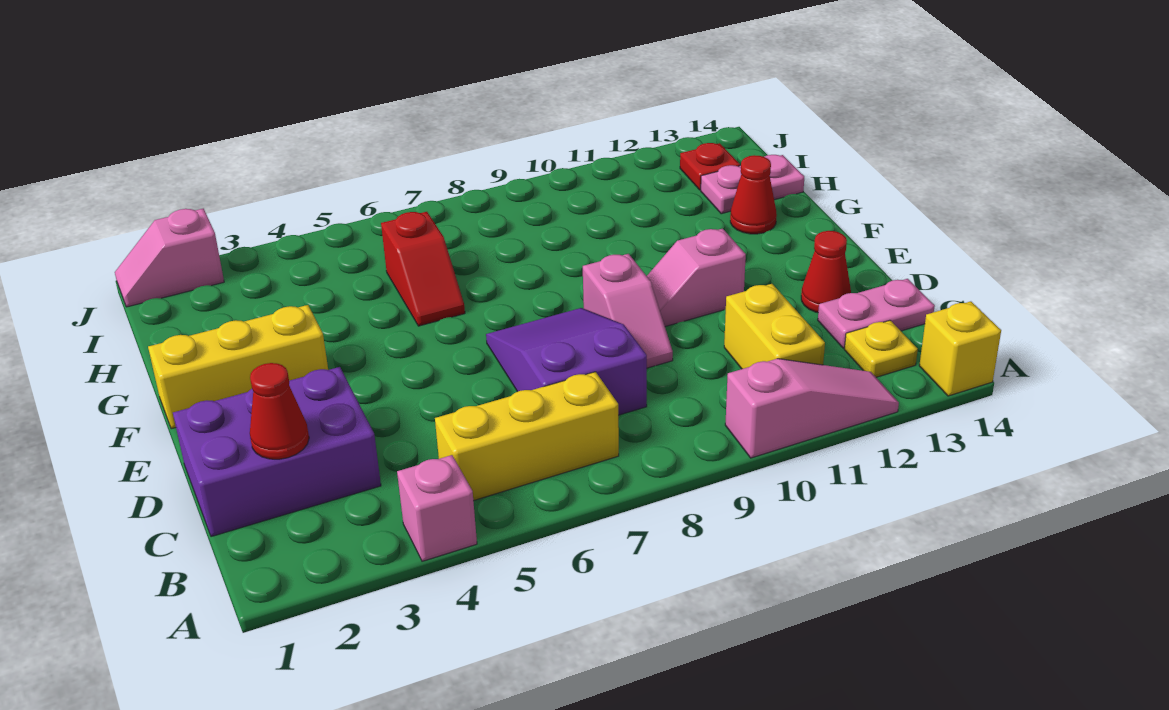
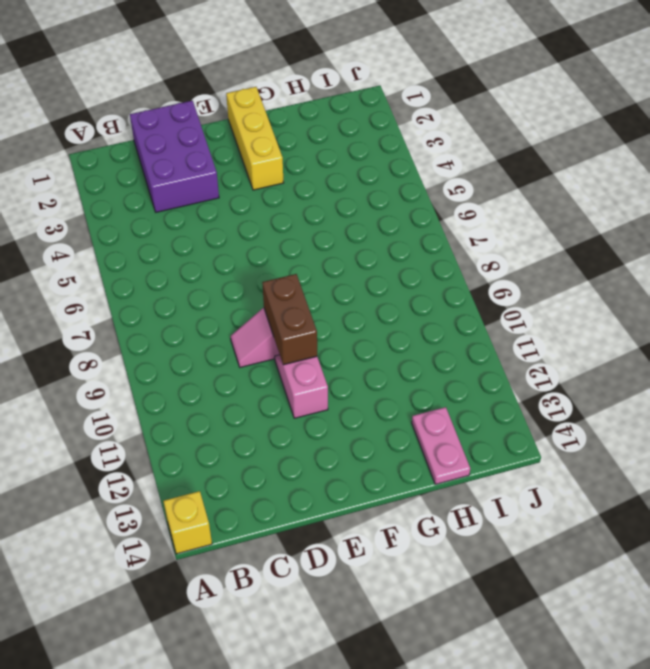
brown 1x2 brick [262,274,317,365] -> none
none -> pink 1x1 brick [397,455,477,561]
none -> pink 1x3 slope [725,359,899,458]
none -> yellow 1x3 brick [435,372,619,501]

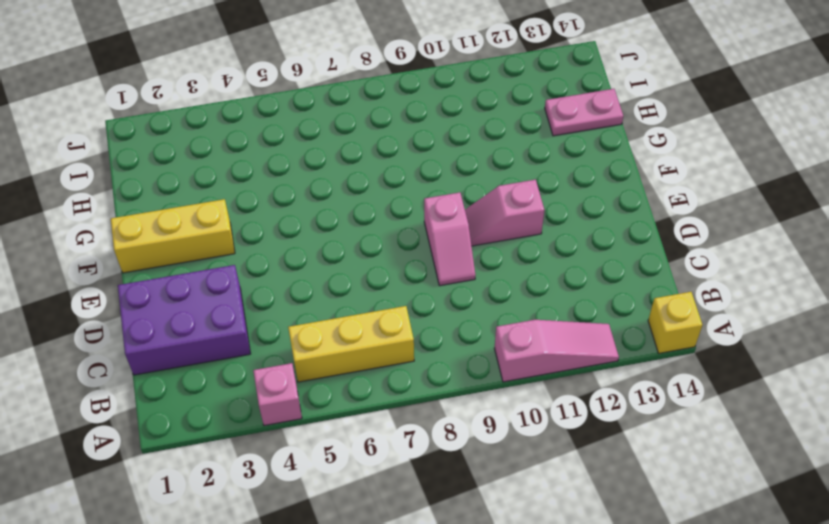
none -> yellow 1x2 brick [724,284,825,369]
none -> yellow 1x1 plate [844,320,918,377]
none -> purple 2x3 slope [486,308,647,415]

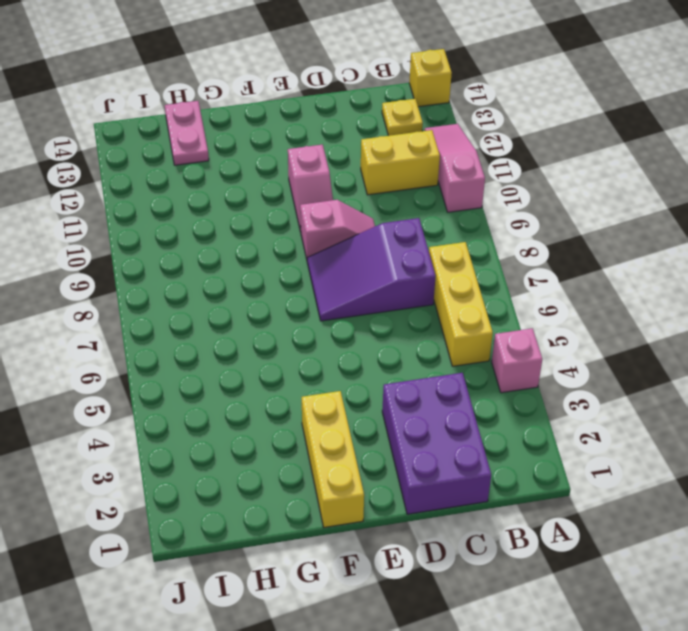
none -> pink 1x2 plate [818,279,935,348]
none -> red 1x1 cone [801,231,851,313]
none -> red 1x2 slope [381,212,465,326]

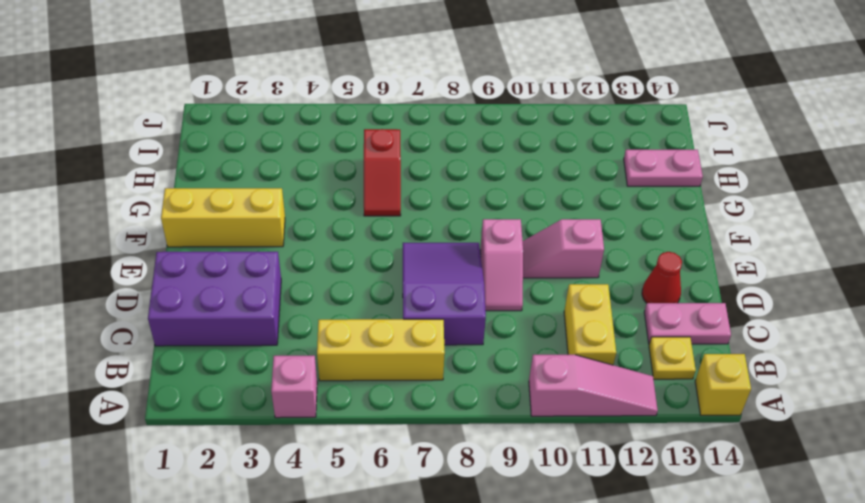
none -> red 1x1 cone [730,155,777,234]
none -> red 1x1 plate [680,143,740,190]
none -> pink 1x2 slope [115,209,224,307]

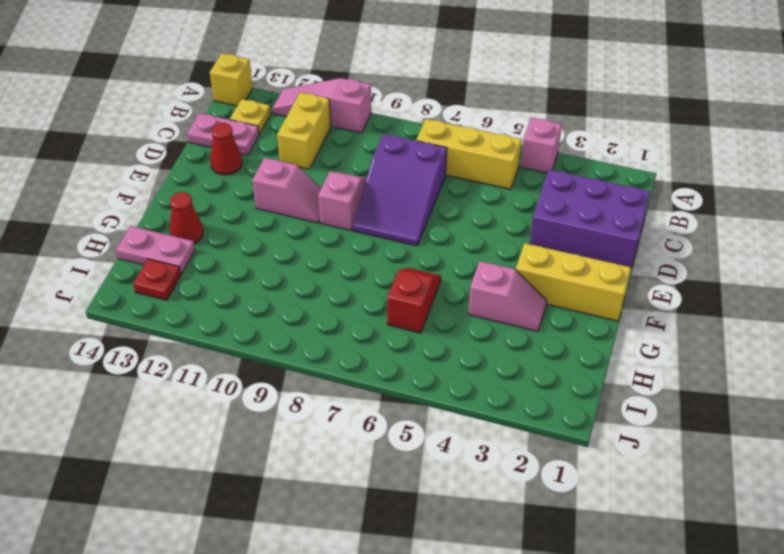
pink 1x2 slope [468,261,547,331] -> pink 1x2 slope moved to [115,209,224,307]
none -> red 1x1 cone [250,363,309,459]

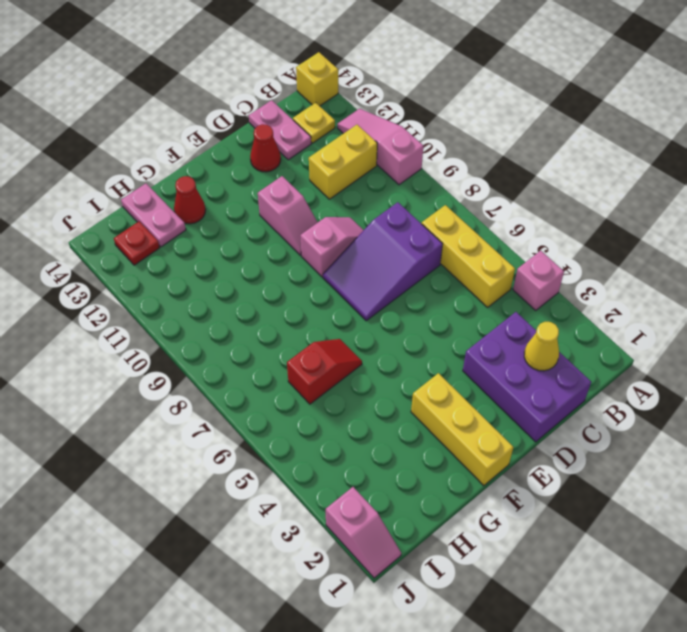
yellow 1x1 cone [524,322,559,371] -> red 1x1 cone [250,363,309,459]

